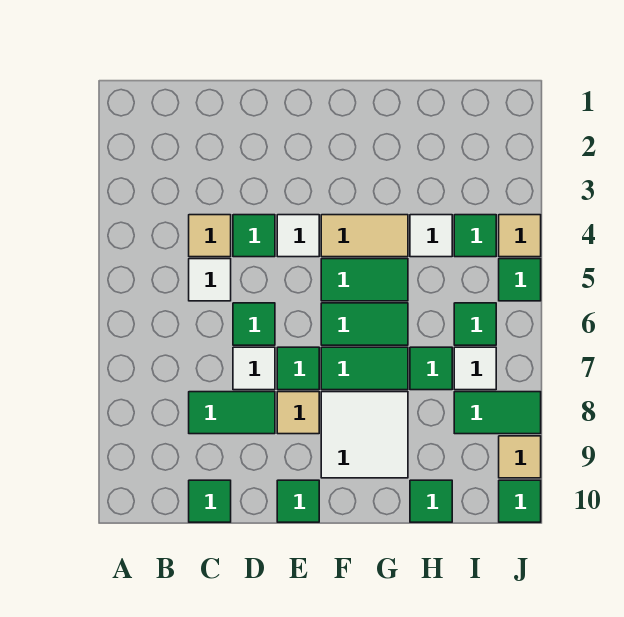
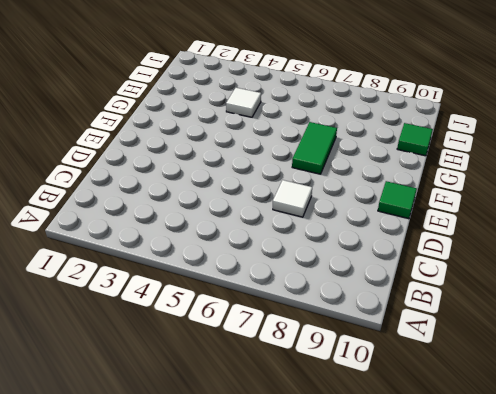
none -> tan 1x1 tile [189,215,231,257]
none -> white 1x1 tile [189,259,231,301]
none -> green 1x2 tile [189,392,275,434]

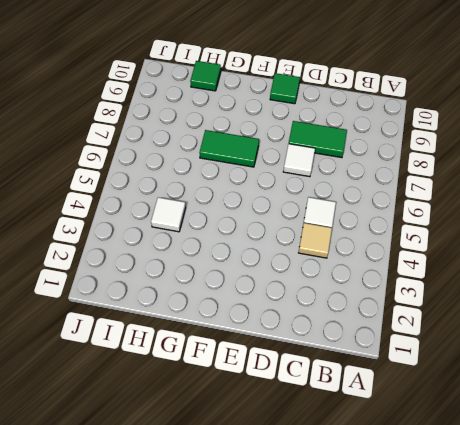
none -> green 1x1 tile [189,480,231,522]
none -> green 1x1 tile [233,215,275,257]
none -> green 1x1 tile [233,303,275,345]

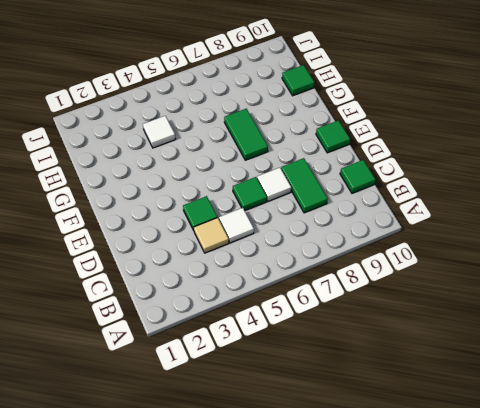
none -> white 1x1 tile [277,215,319,257]
none -> green 1x1 tile [277,347,319,390]
none -> tan 1x1 tile [277,392,319,434]

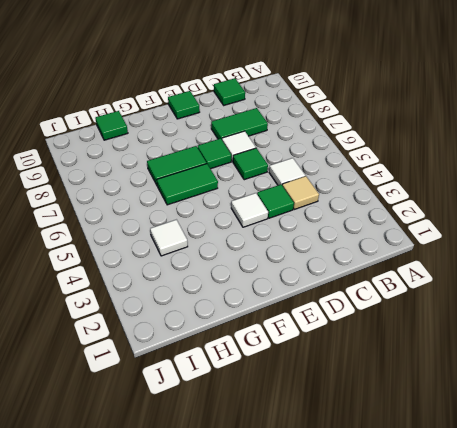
none -> tan 1x1 tile [277,392,319,434]
none -> tan 1x2 tile [321,215,408,257]
none -> green 1x2 tile [321,259,408,301]

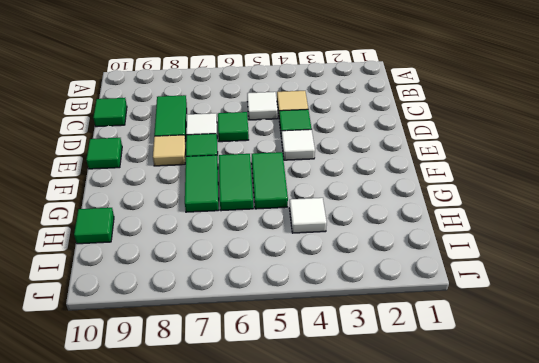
none -> tan 1x2 tile [321,215,408,257]
none -> white 2x2 tile [321,392,408,478]
none -> green 1x1 tile [410,347,452,390]

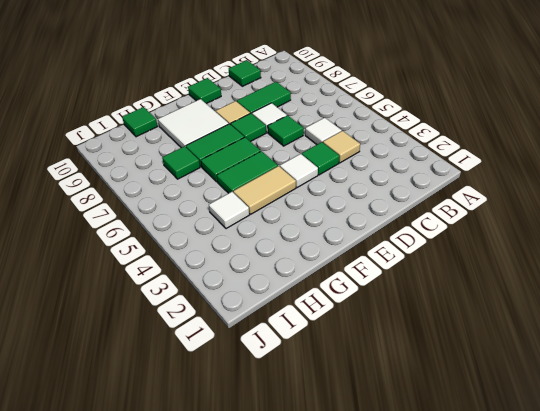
none -> green 1x1 tile [454,215,496,257]
none -> green 1x1 tile [454,303,496,345]
none -> white 1x1 tile [454,347,496,390]

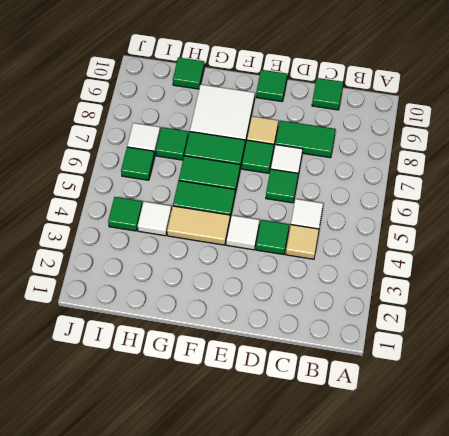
none -> green 1x2 tile [454,392,541,434]
none -> tan 1x1 tile [499,215,541,257]
none -> green 1x1 tile [499,259,541,301]

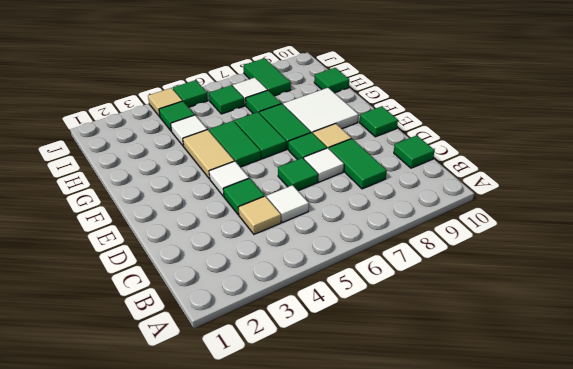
none -> tan 1x1 tile [499,436,541,478]
none -> green 1x1 tile [499,480,541,522]

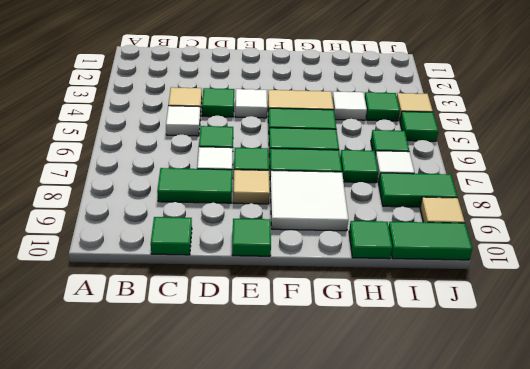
green 1x2 tile [389,222,472,260] -> green 1x1 tile [499,480,541,522]

